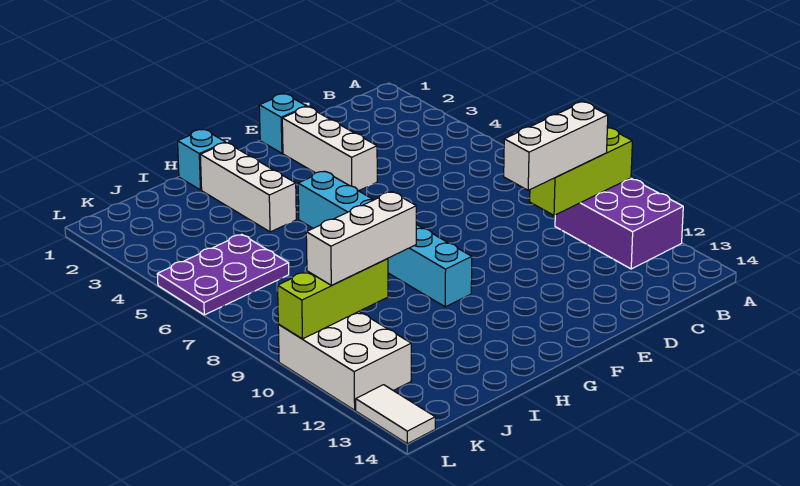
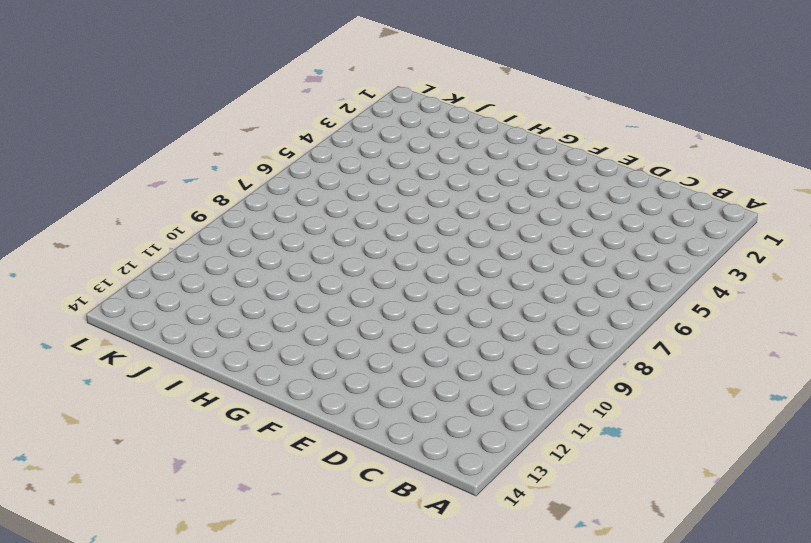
none -> purple 2x3 brick [555,178,683,269]
none -> cyan 1x1 brick [259,94,307,153]
none -> white 1x3 brick [282,107,377,191]

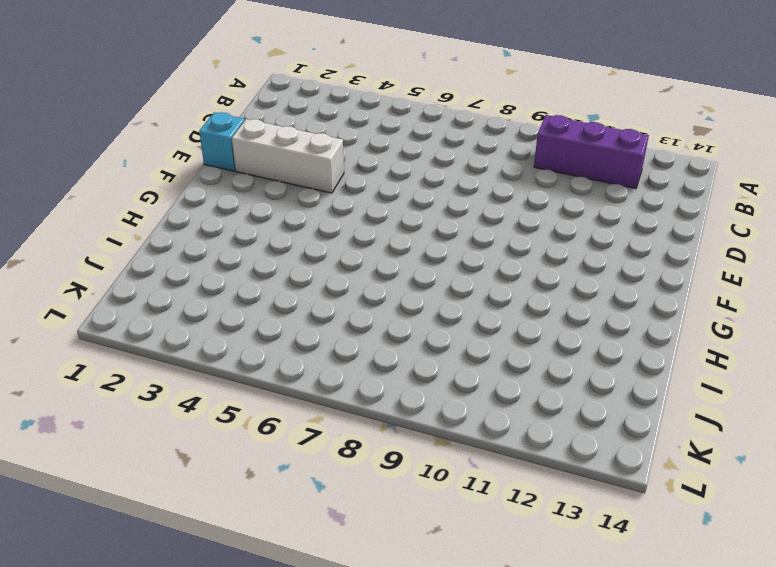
purple 1x3 brick [534,115,649,188] -> purple 2x3 brick [555,178,683,269]
none -> cyan 1x6 brick [298,171,472,307]
none -> cyan 1x1 brick [178,130,226,190]
none -> white 1x3 brick [200,143,296,232]

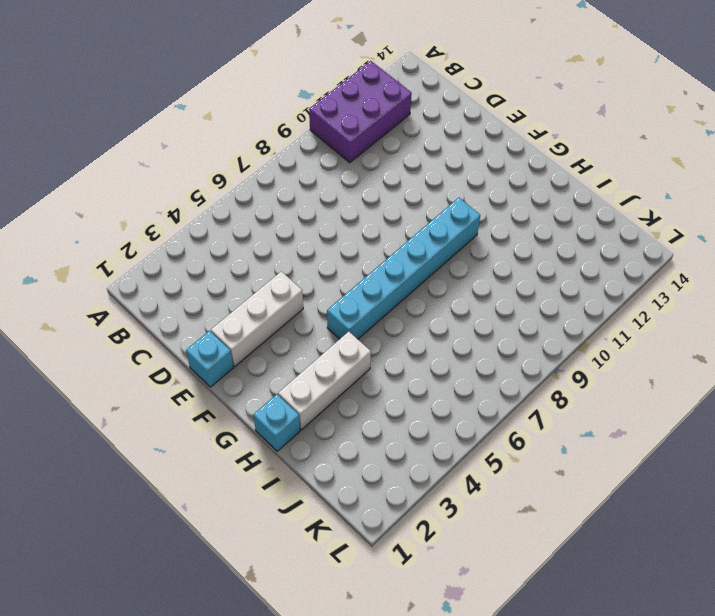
none -> purple 2x3 plate [157,234,289,315]
none -> white 2x3 brick [278,312,411,410]
none -> white 1x2 tile [356,385,435,444]

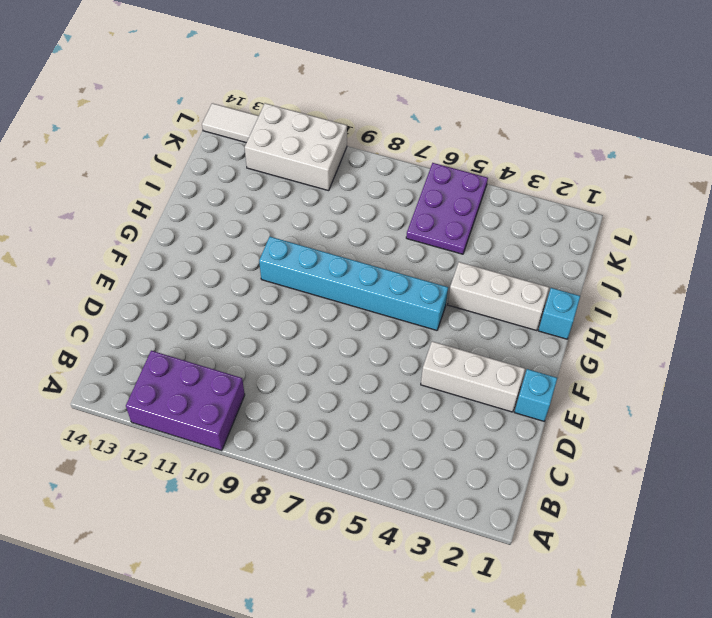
none -> lime 1x3 brick [530,128,632,215]
none -> lime 1x3 brick [278,259,388,339]
none -> white 1x3 brick [504,102,608,190]

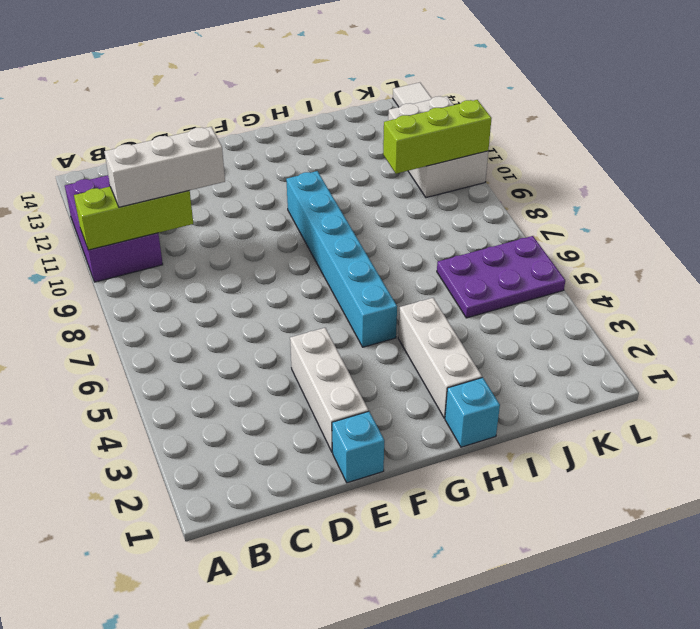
none -> white 1x3 brick [306,192,416,285]

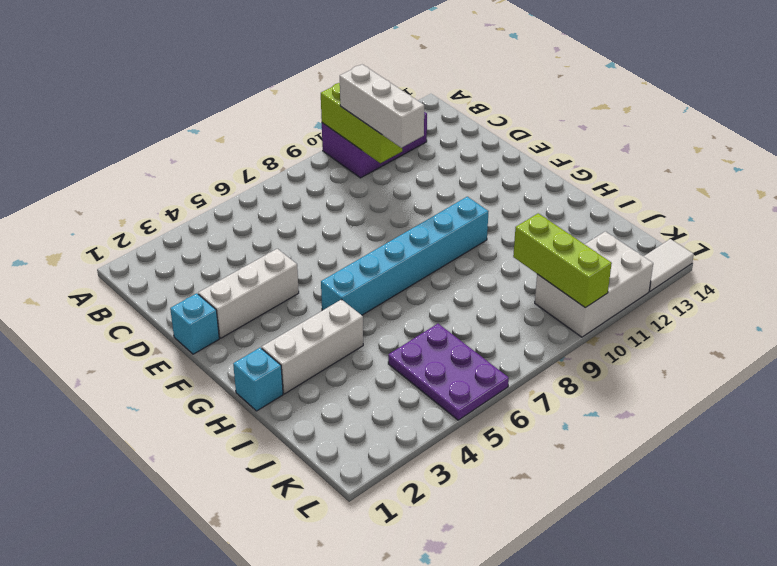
none -> white 1x3 brick [306,192,416,285]

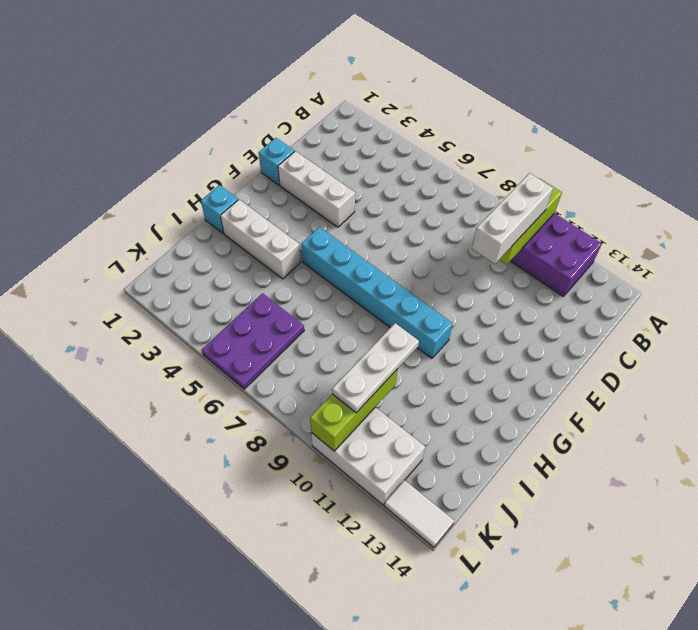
white 1x3 plate [332,323,419,413] -> white 1x3 brick [306,192,416,285]

